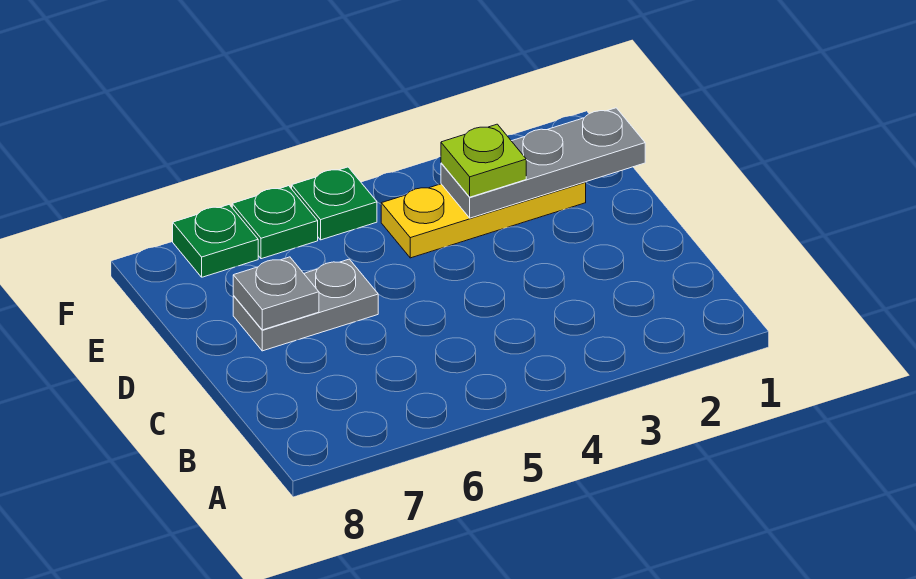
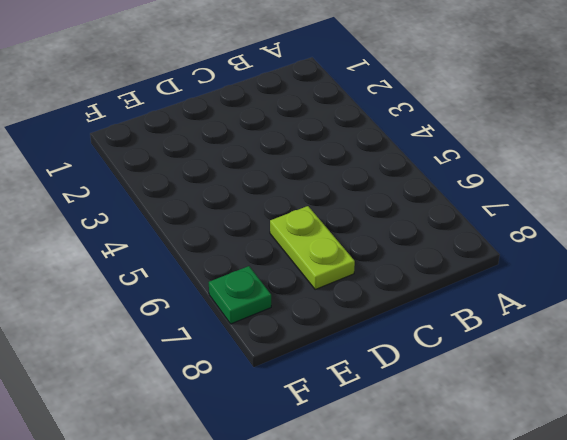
lime 1x2 plate [270,206,355,289] -> grey 1x2 plate [233,259,378,351]
none -> yellow 1x3 plate [381,182,586,258]
none -> green 1x1 plate [292,167,377,240]

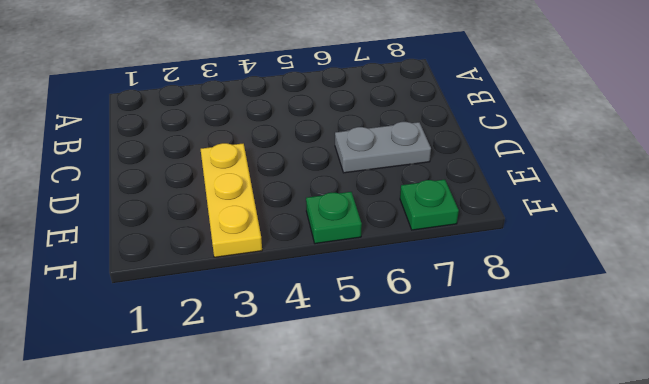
yellow 1x3 plate [201,143,262,257] -> yellow 1x3 plate turned to [381,182,586,258]
none -> green 1x1 plate [232,186,318,259]
none -> grey 1x1 plate [233,257,319,330]

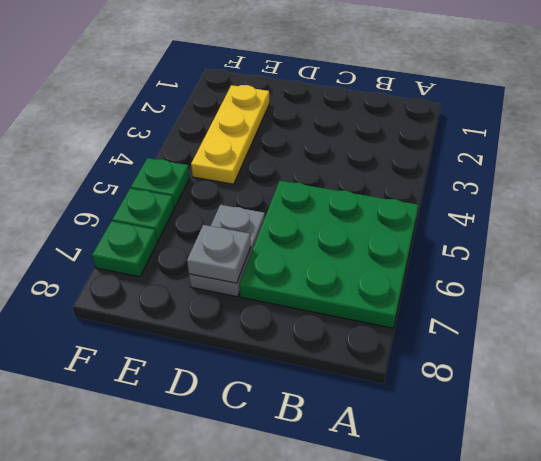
green 3x3 plate [239,181,418,328] -> none
none -> grey 1x3 plate [441,108,645,218]
none -> lime 1x1 plate [441,124,526,197]

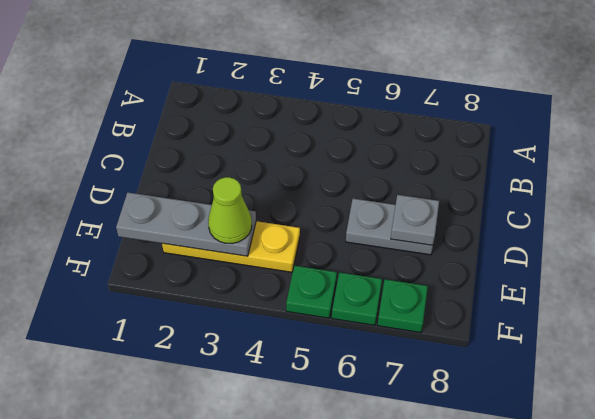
lime 1x1 cone [208,177,252,244] -> lime 1x1 plate [441,124,526,197]

